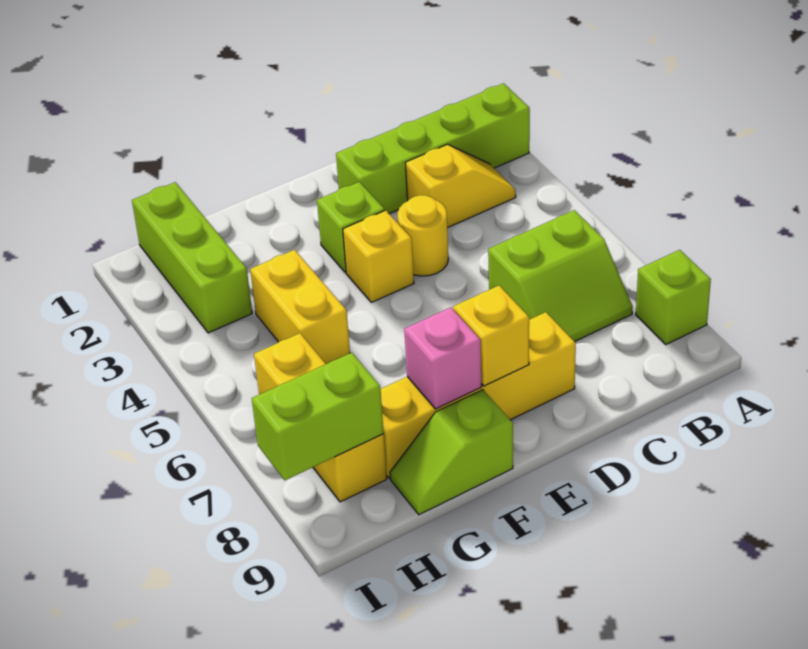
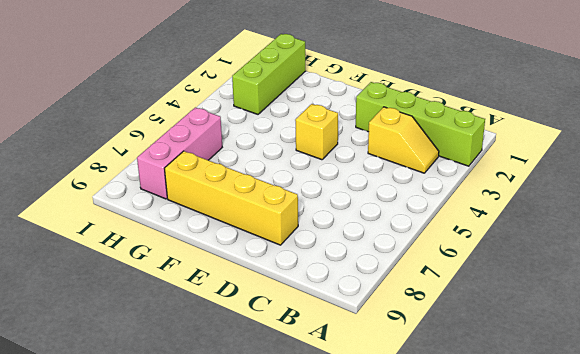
pink 1x3 brick [137,108,222,199] -> yellow 1x3 brick [254,333,387,502]
none -> lime 1x1 brick [636,250,711,344]
none -> lime 2x2 slope [488,210,633,342]
none -> yellow 1x1 round brick [397,195,448,276]

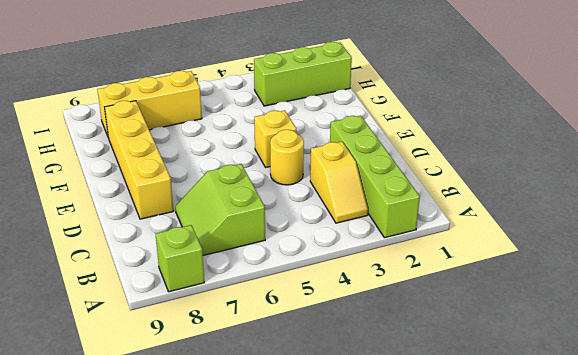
none -> lime 1x1 brick [317,182,385,273]
none -> lime 1x2 slope [390,390,513,515]
none -> yellow 1x2 brick [250,250,350,364]

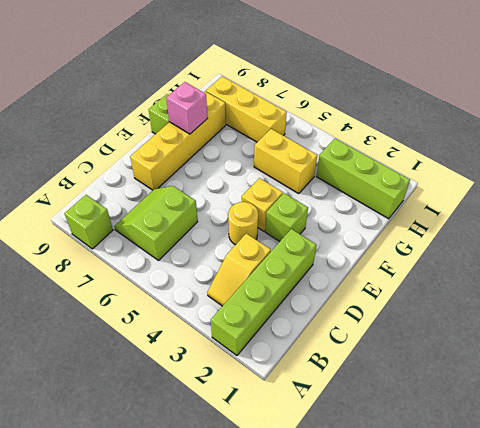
none -> yellow 1x1 brick [453,286,529,386]
none -> lime 1x2 brick [252,353,384,480]

